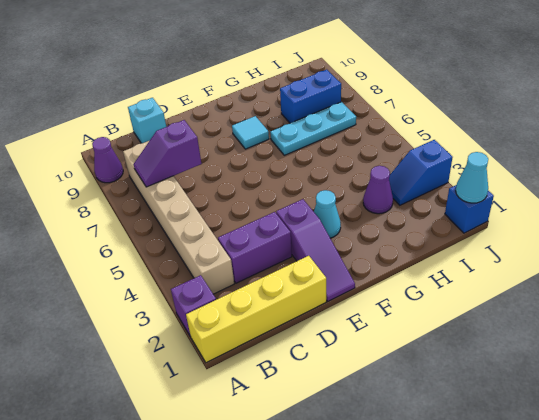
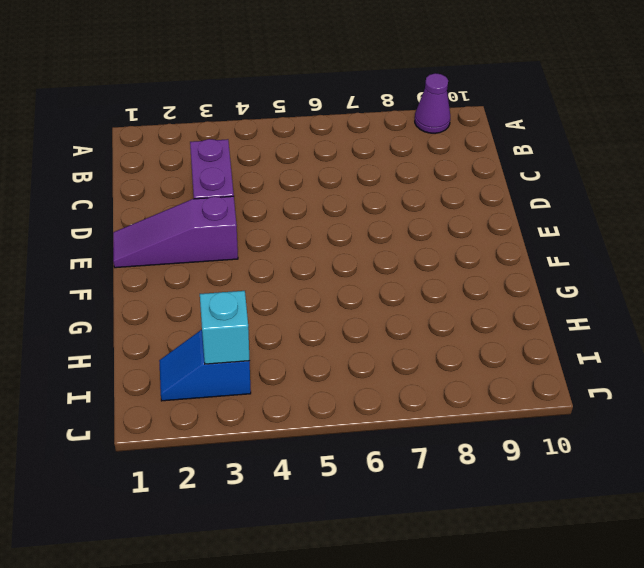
blue 1x2 slope [159,330,251,401] -> blue 1x2 slope turned to [389,140,453,205]
cyan 1x1 brick [200,291,250,364] -> cyan 1x1 brick moved to [128,98,166,143]
none -> yellow 1x4 brick [186,256,326,363]
none -> purple 1x1 brick [171,275,216,335]
none -> tan 1x6 brick [123,141,234,294]

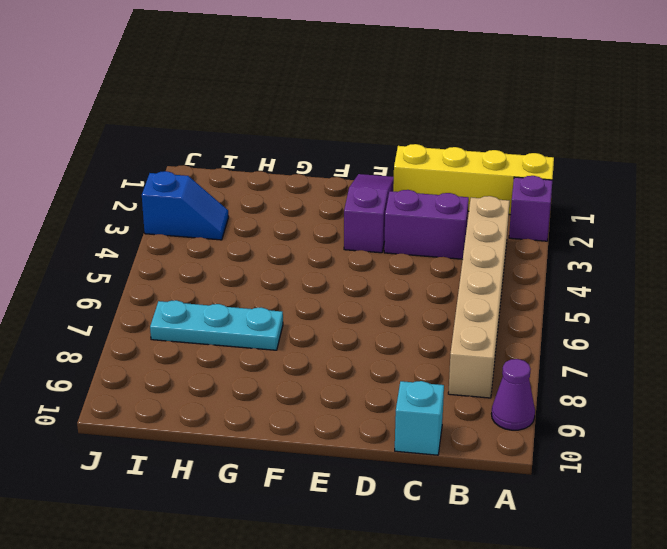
none -> cyan 1x1 cone [314,190,341,238]
none -> cyan 1x1 tile [232,116,269,149]
none -> purple 1x1 cone [363,166,393,214]

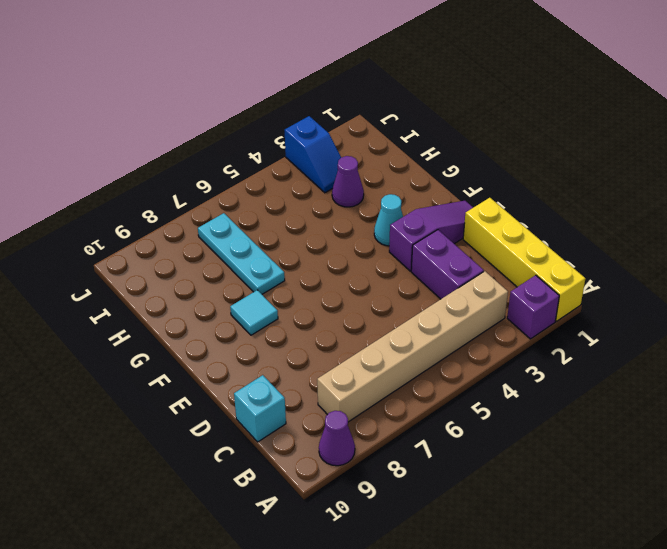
none -> blue 1x2 brick [280,70,341,123]
none -> blue 1x1 brick [445,185,494,233]
none -> purple 1x2 slope [133,120,201,187]

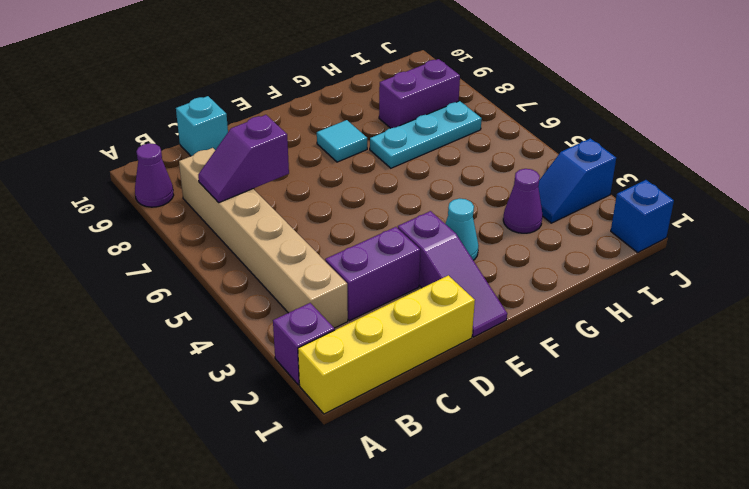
purple 1x2 brick [379,59,460,128] -> blue 1x2 brick [280,70,341,123]
none -> cyan 1x1 cone [456,152,488,203]

